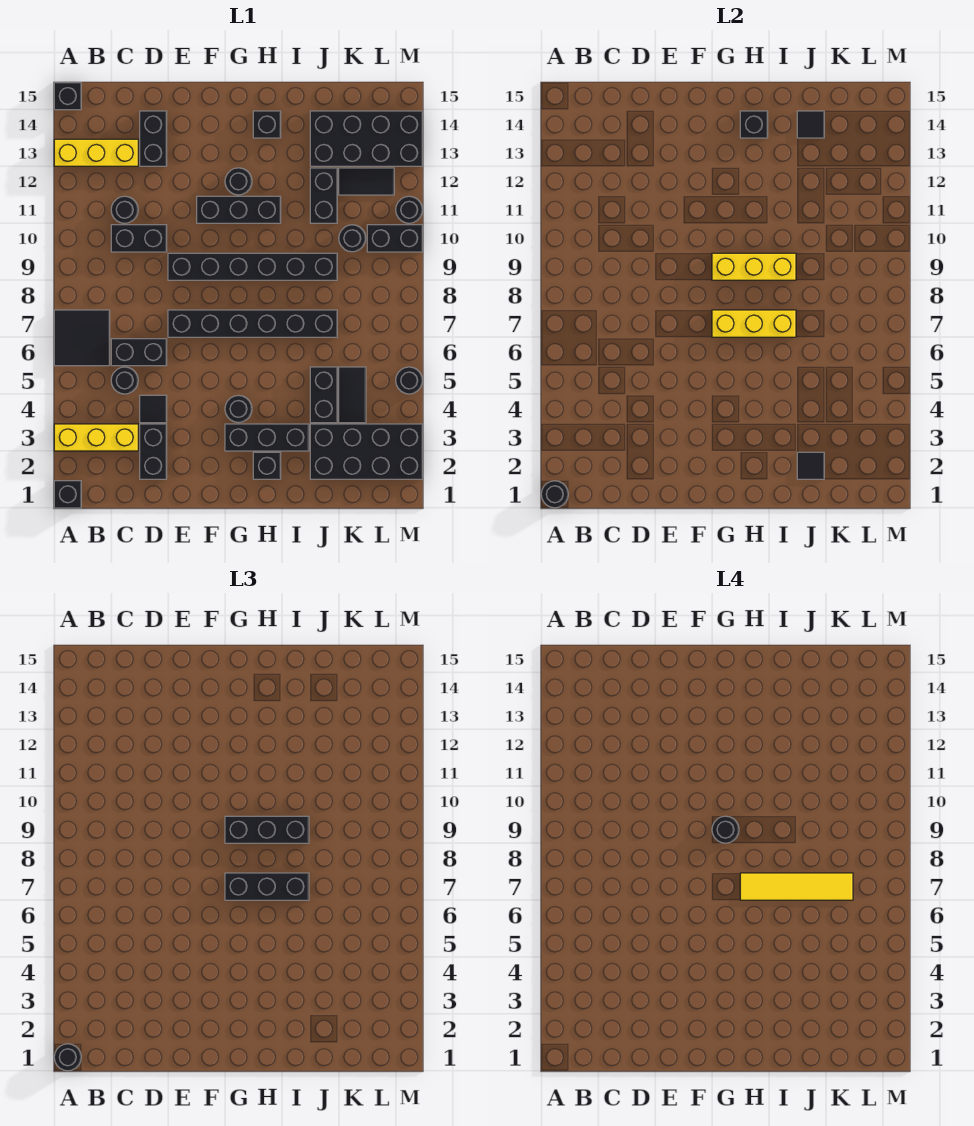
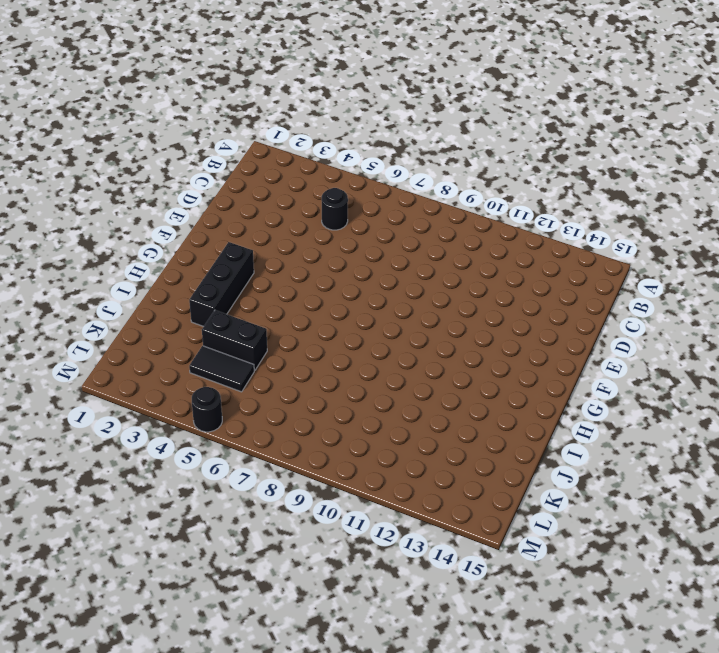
none -> black 1x1 brick [54,481,81,508]
none -> yellow 1x3 brick [54,424,138,451]
none -> black 2x2 tile [54,310,110,366]
none -> yellow 1x3 brick [54,139,138,166]

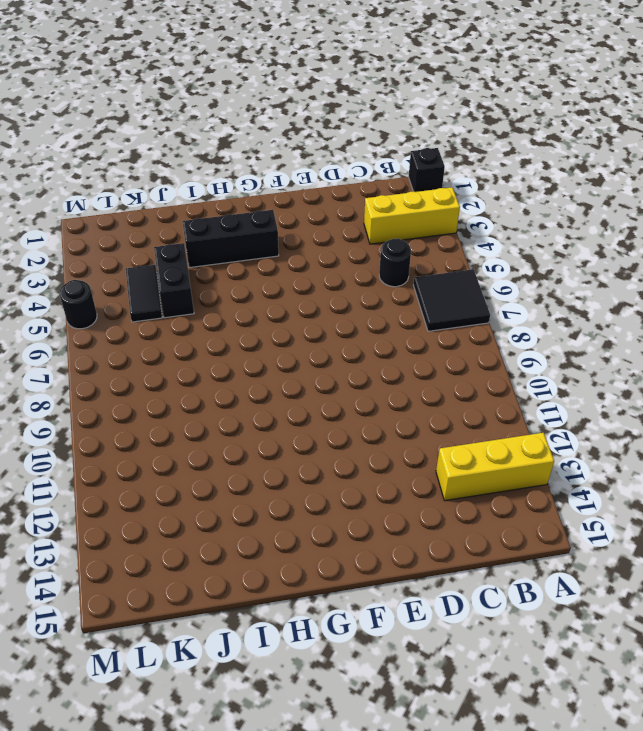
none -> black 1x1 brick [54,83,81,110]
none -> black 1x2 brick [111,339,167,366]
none -> black 1x2 brick [111,225,167,252]
none -> black 1x1 round brick [111,196,138,223]

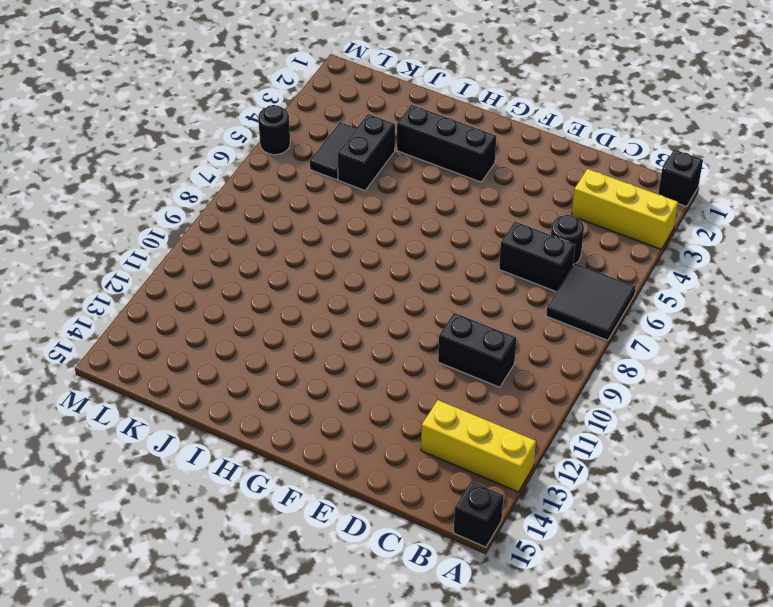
none -> black 1x1 round brick [111,196,138,223]
none -> black 1x2 brick [140,424,167,479]
none -> black 1x1 tile [140,395,167,423]
none -> black 1x2 brick [140,111,167,166]

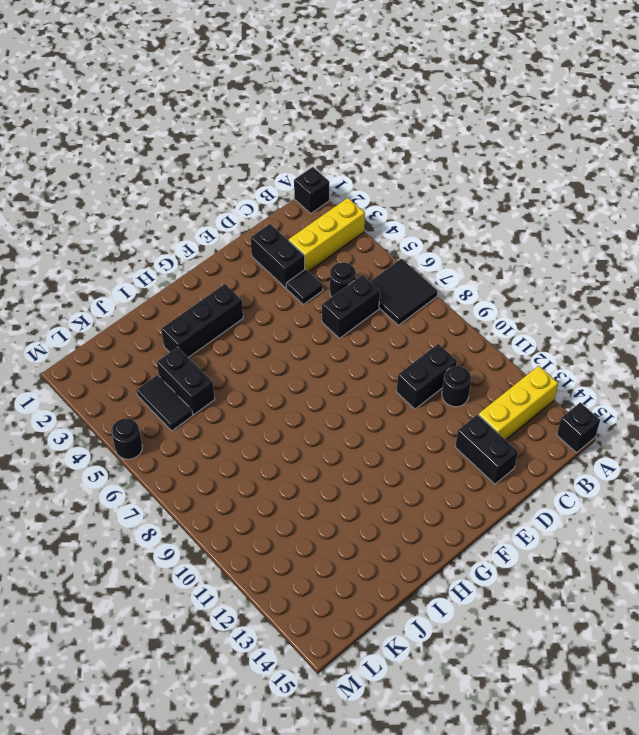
none -> black 1x6 brick [168,310,337,337]
none -> black 1x6 brick [168,253,337,280]
none -> black 1x3 brick [197,196,281,223]
none -> black 1x1 round brick [225,395,252,422]

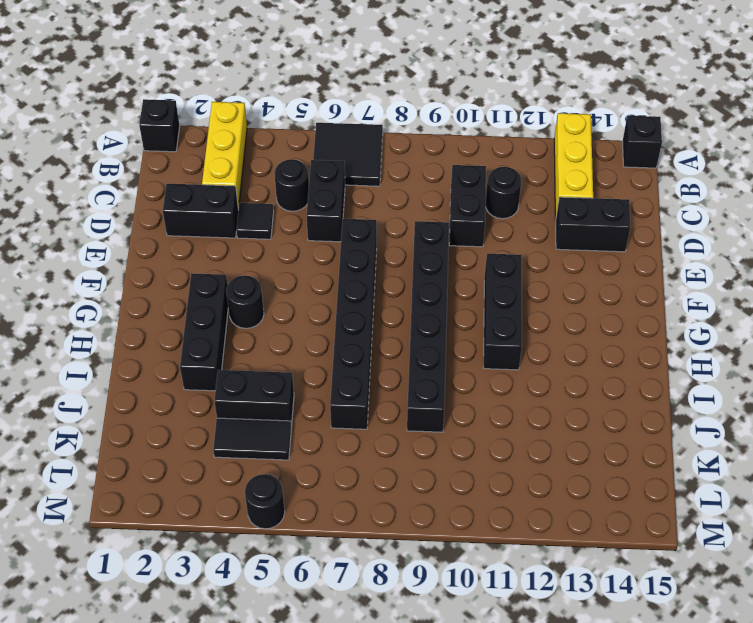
none -> black 1x1 round brick [225,168,252,195]
none -> black 1x1 brick [253,452,281,479]
none -> black 1x1 brick [253,111,281,138]
none -> black 2x4 brick [310,424,423,479]

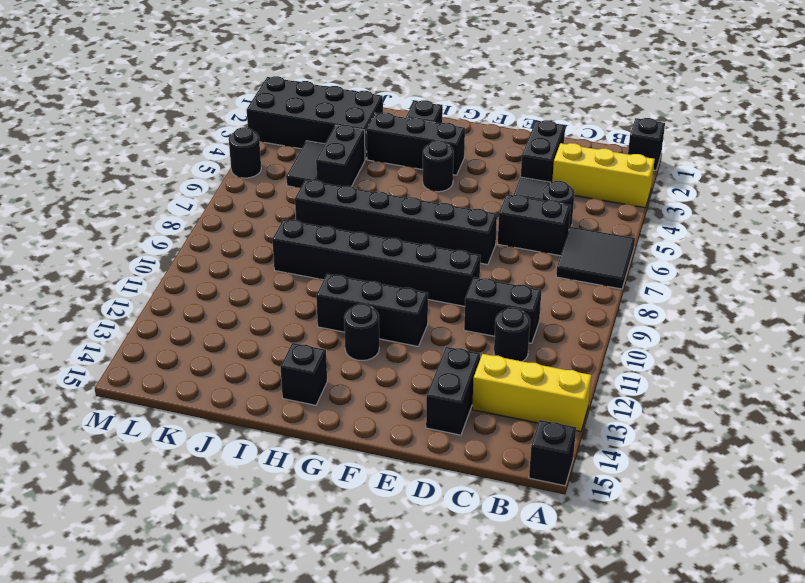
none -> black 1x2 brick [310,168,337,223]
none -> black 2x4 brick [310,111,423,166]
none -> black 1x1 round brick [339,225,366,252]
none -> black 1x2 tile [339,168,394,195]

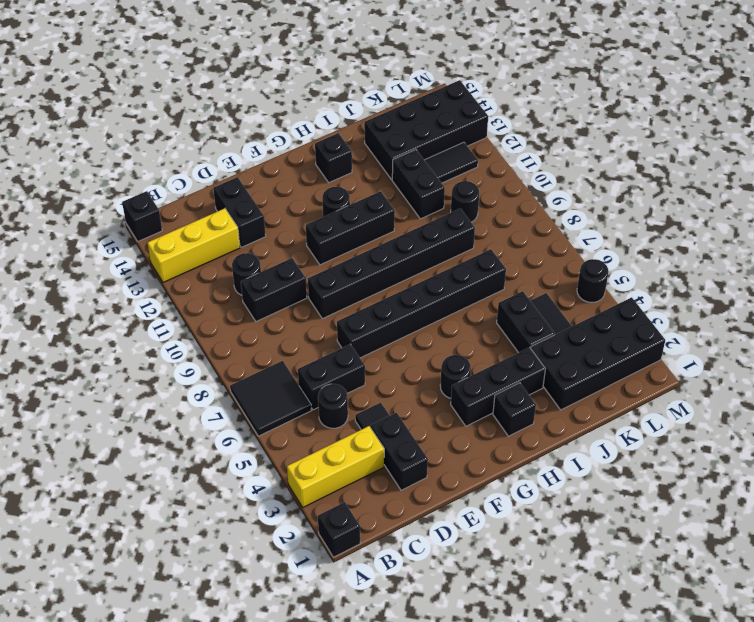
none -> black 1x2 brick [367,225,423,252]
none -> black 1x1 round brick [396,196,423,223]
none -> black 1x1 round brick [541,481,568,508]
none -> yellow 1x3 brick [712,310,796,337]

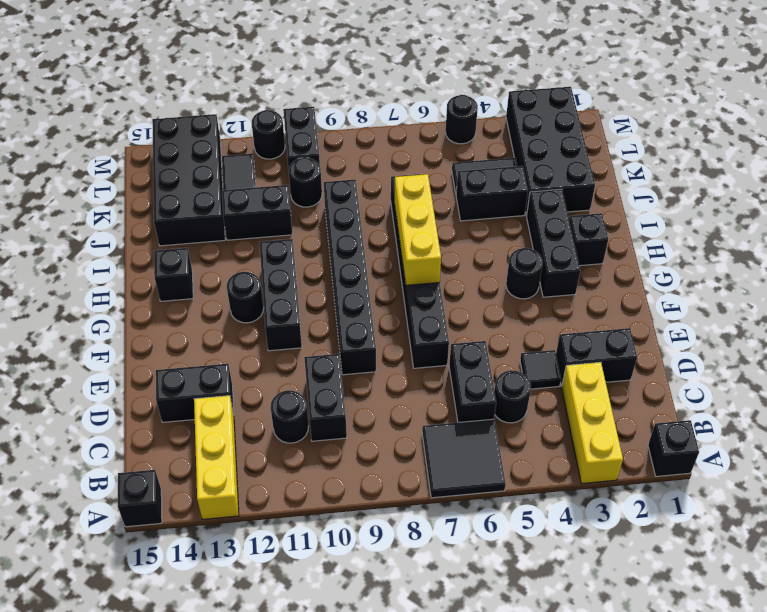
none -> black 1x1 round brick [541,481,568,508]
none -> yellow 1x3 brick [712,253,796,280]
none -> black 1x1 brick [740,111,768,138]
none -> black 1x1 tile [797,452,824,479]

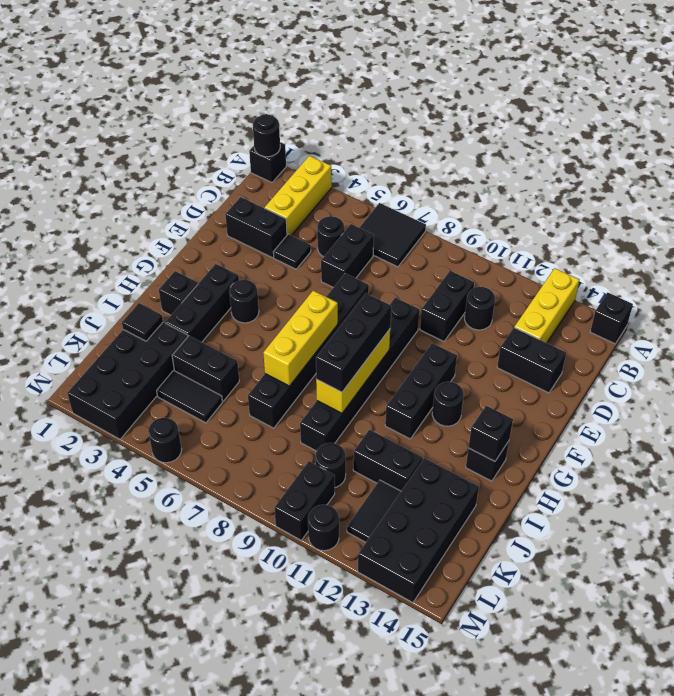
none -> black 1x1 tile [797,111,824,138]
none -> black 1x1 round brick [54,1044,81,1071]
none -> black 1x3 brick [225,873,309,900]
none -> black 1x1 round brick [712,816,739,843]

